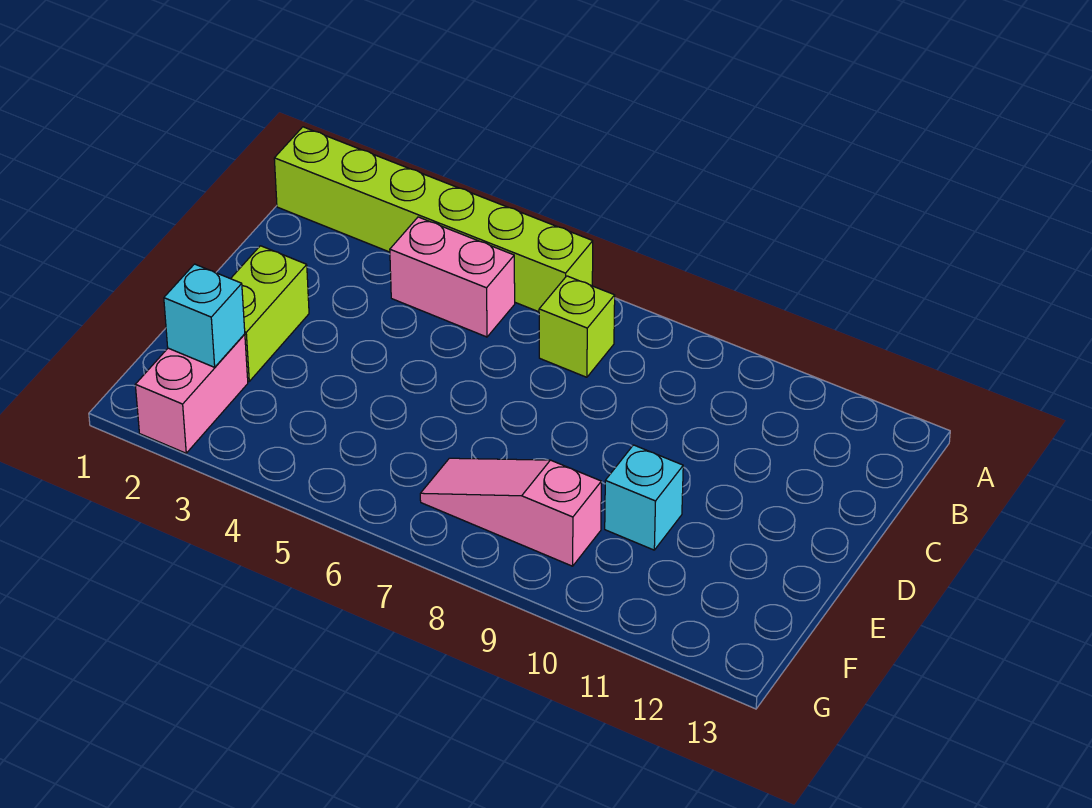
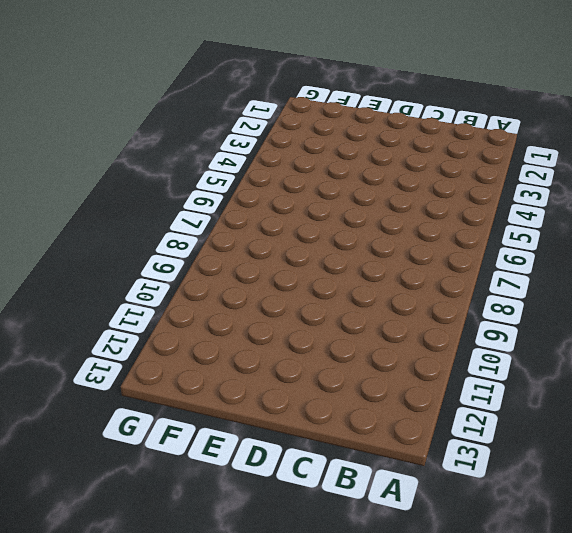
none -> lime 1x6 brick [274,127,593,312]
none -> pink 1x2 brick [390,217,515,337]

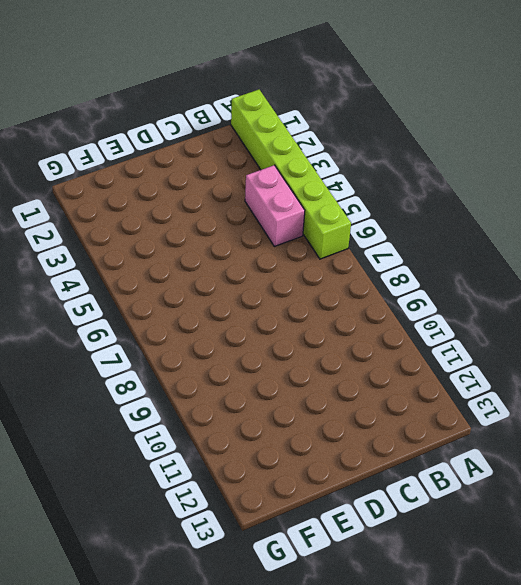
none -> lime 1x1 brick [539,276,615,377]
none -> lime 1x2 brick [231,246,309,381]

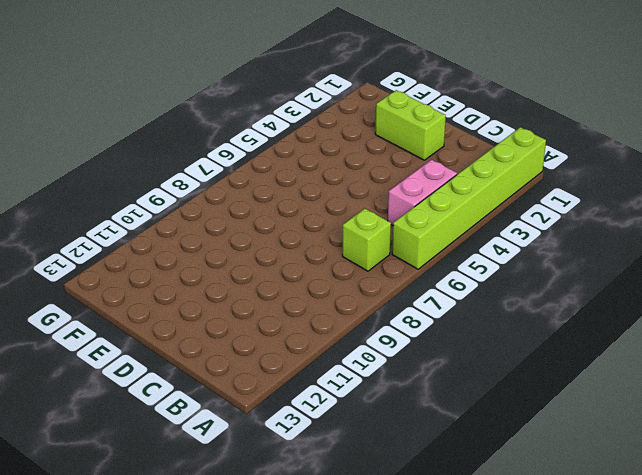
none -> cyan 1x1 brick [605,445,683,550]
none -> pink 1x2 brick [135,334,248,453]

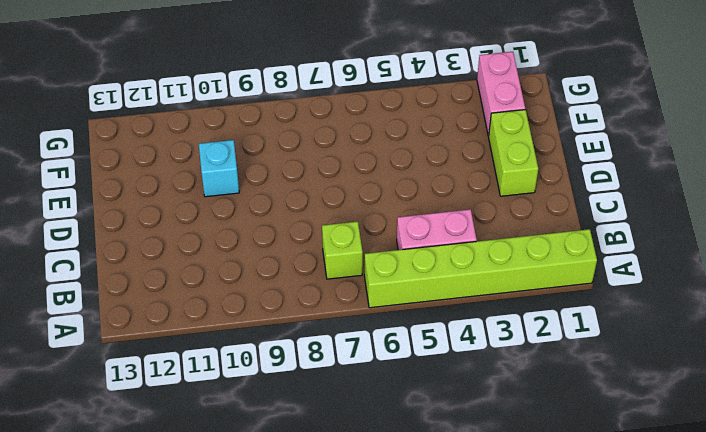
none -> pink 1x3 slope [420,458,601,566]
none -> cyan 1x1 brick [164,264,245,367]

